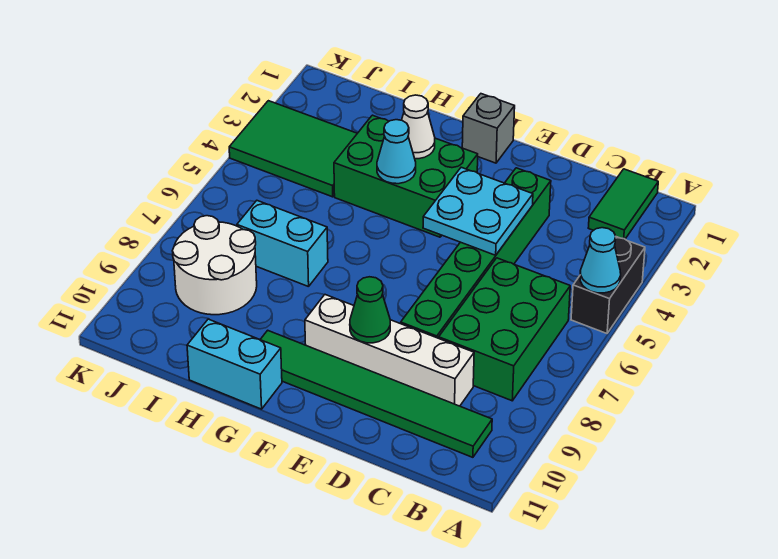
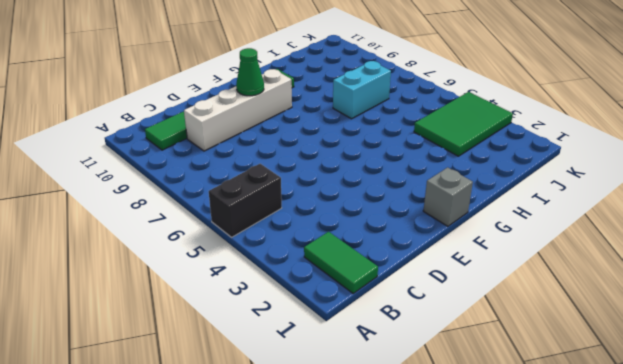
black 1x2 brick [209,164,282,237] -> black 1x2 brick turned to [571,237,645,333]
none -> green 2x3 brick [439,258,570,401]
none -> green 1x6 brick [401,168,551,338]
none -> green 2x3 brick [334,115,478,237]

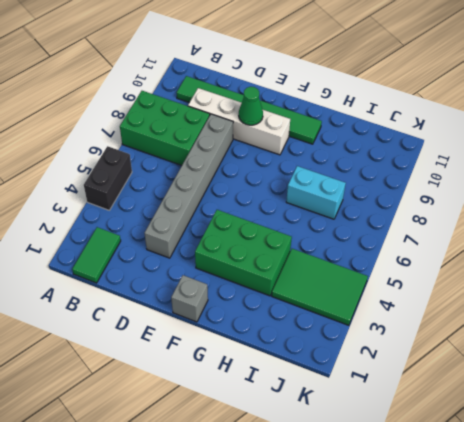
green 2x3 brick [120,91,210,166] -> green 2x3 brick turned to [439,258,570,401]
grey 1x6 brick [145,114,233,258] -> green 1x6 brick [401,168,551,338]
none -> cyan 1x2 brick [187,319,282,409]
none -> white 2x2 round brick [172,216,257,315]
none -> cyan 1x1 cone [580,228,621,293]

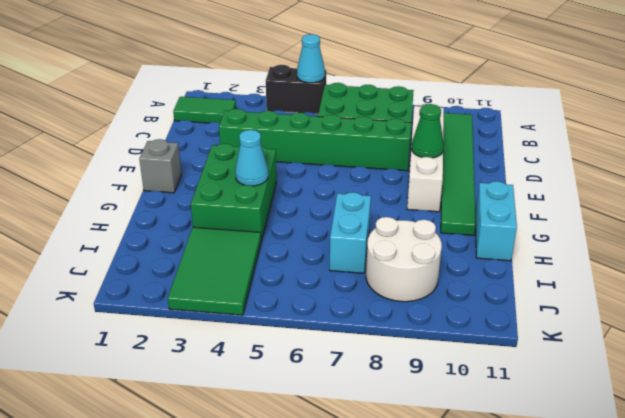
none -> cyan 2x2 plate [423,167,533,255]
none -> white 1x1 cone [402,95,435,159]

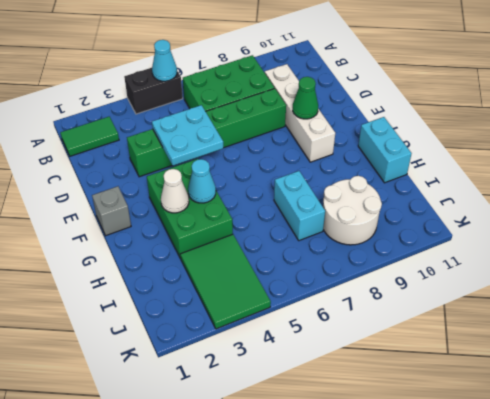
none -> green 1x6 tile [260,330,492,457]

